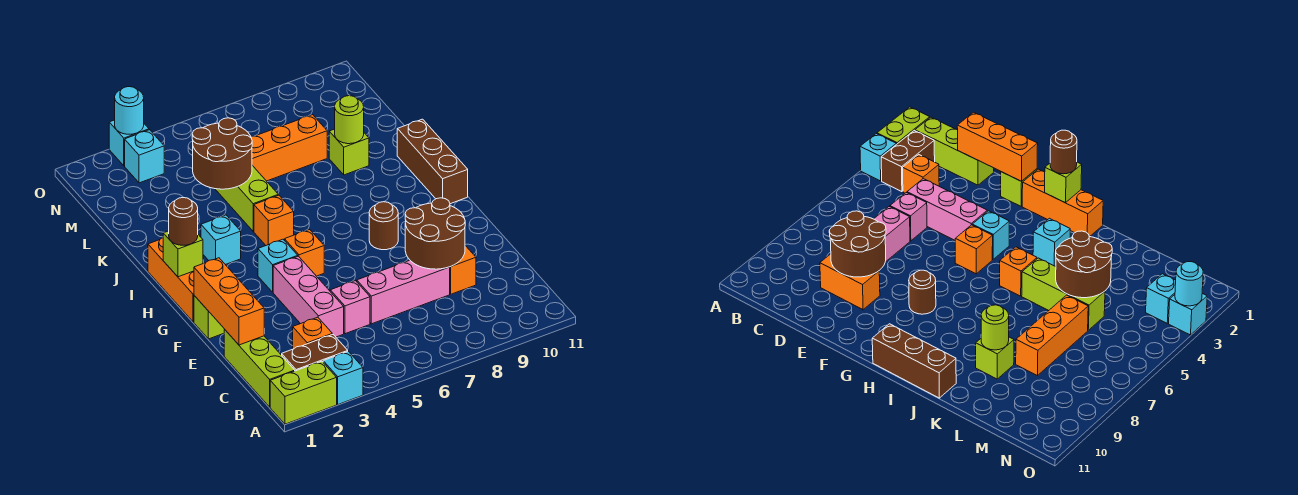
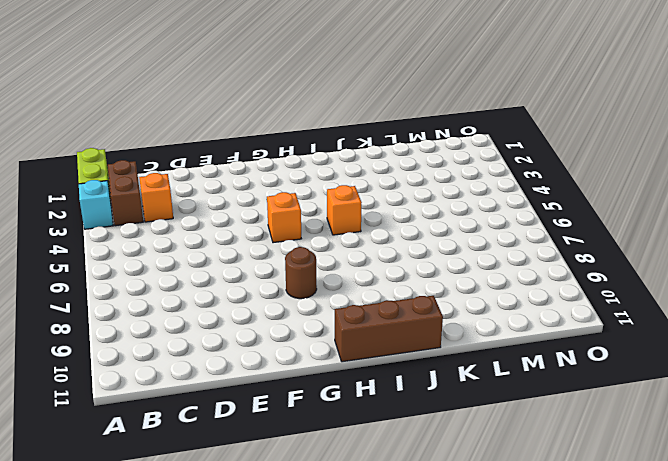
none -> lime 1x3 brick [224,330,295,407]
none -> pink 1x3 brick [273,256,344,337]
none -> pink 1x1 brick [330,281,370,334]

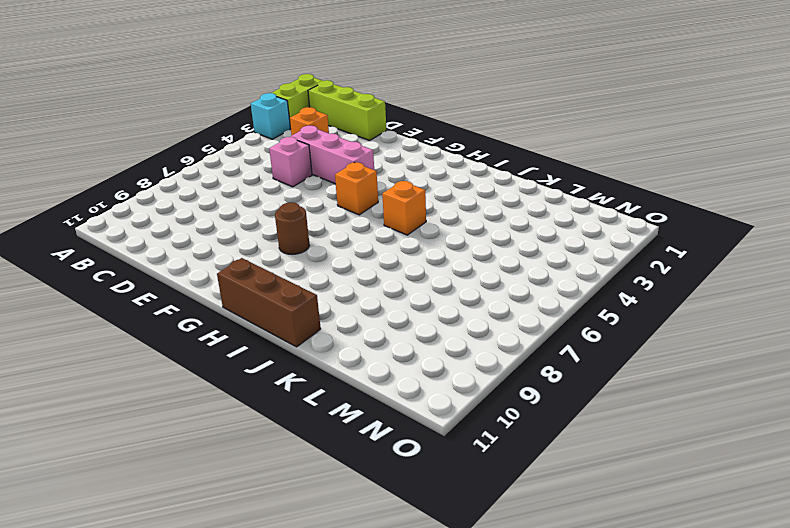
none -> brown 1x2 brick [282,334,348,371]
none -> pink 1x3 brick [357,260,450,324]
none -> orange 1x2 brick [450,246,476,294]

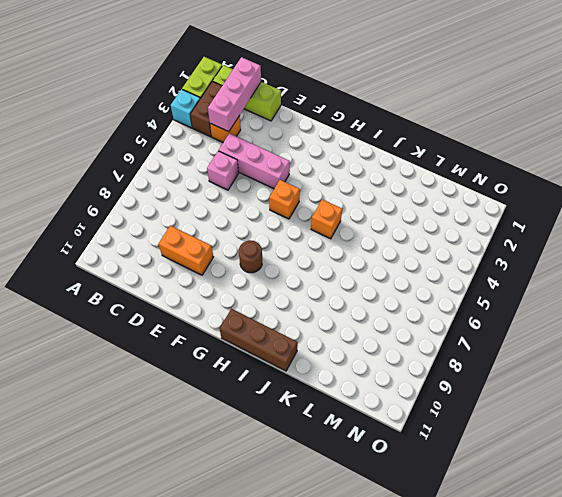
pink 1x3 brick [208,57,261,132] -> pink 1x3 brick moved to [357,260,450,324]
none -> lime 1x1 brick [194,296,225,339]
none -> orange 1x3 brick [148,238,194,322]
none -> cyan 1x1 brick [258,239,298,292]

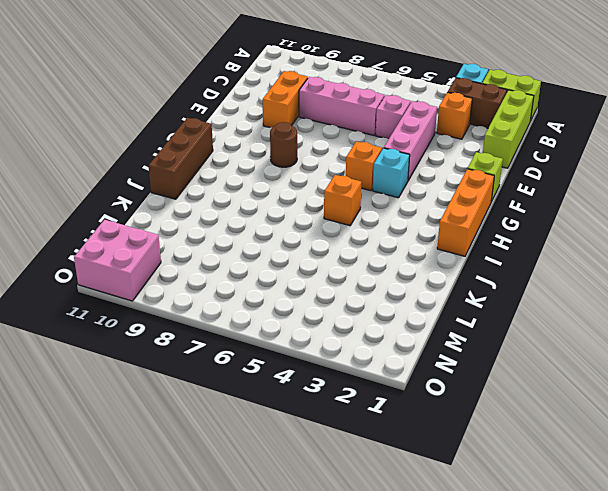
pink 2x2 brick [74,220,161,301] -> none
none -> cyan 1x1 brick [201,215,241,265]
none -> lime 1x3 brick [215,166,278,231]
none -> lime 1x1 brick [329,129,369,175]

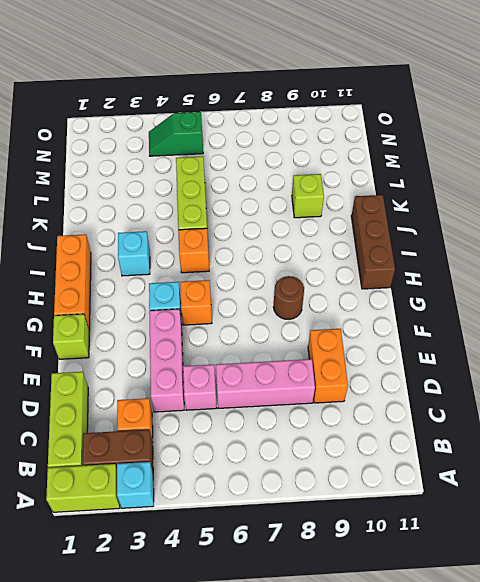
green 1x2 slope [149,112,203,156] -> none
none -> orange 1x3 brick [251,115,327,181]
none -> cyan 1x1 brick [125,130,164,183]
none -> cyan 1x1 brick [109,120,149,166]

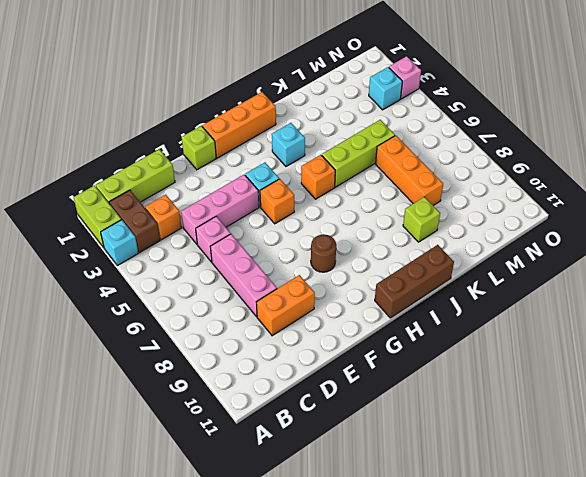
pink 1x1 brick [389,56,421,99] -> cyan 1x1 brick [109,120,149,166]
none -> orange 1x3 brick [194,258,264,345]
none -> brown 2x2 round brick [405,198,465,269]
none -> lime 1x1 brick [163,231,203,277]

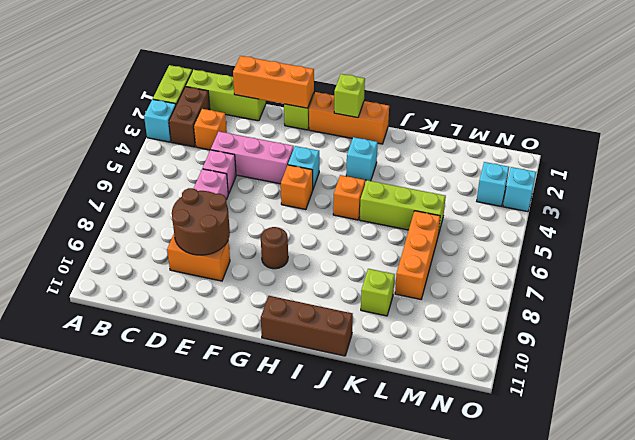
none -> brown 2x2 round brick [192,118,252,189]
none -> lime 1x1 round brick [335,96,364,144]
none -> cyan 1x1 round brick [115,87,144,134]

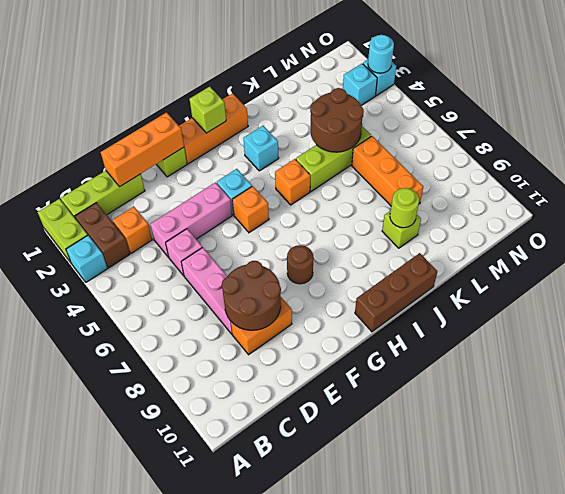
none -> brown 1x1 round brick [169,198,198,245]

